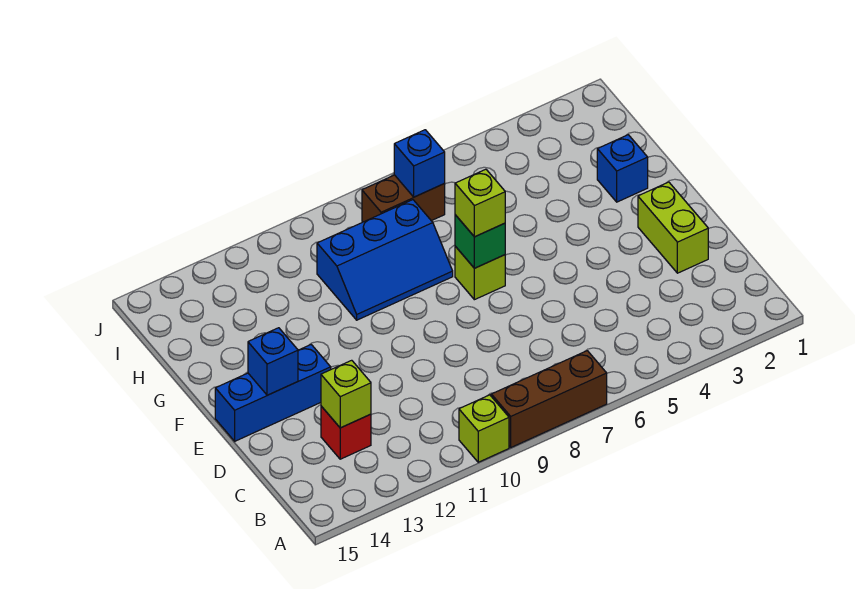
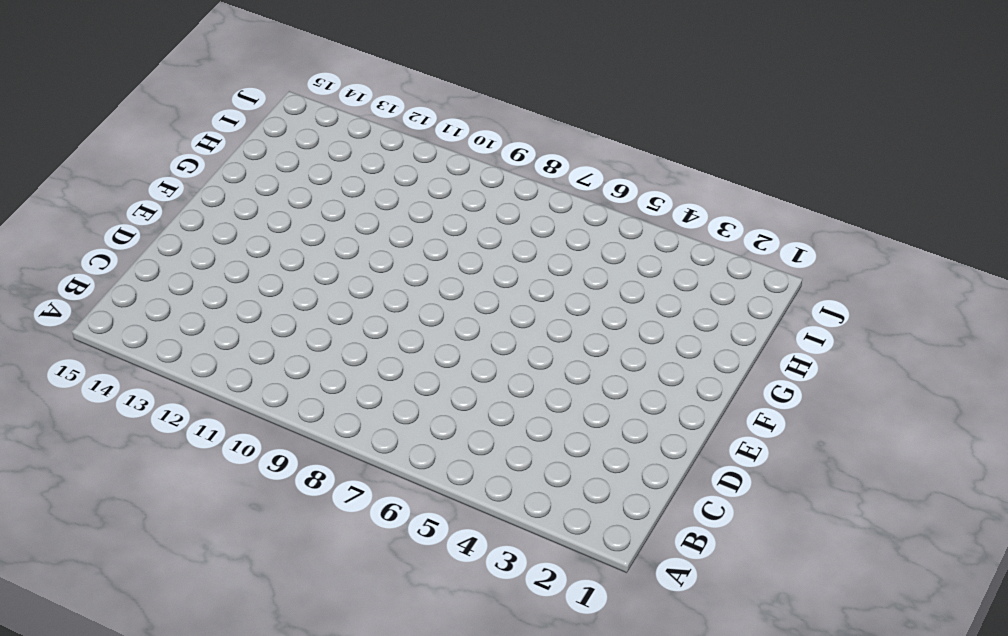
none -> brown 1x3 brick [491,351,607,447]
none -> lime 1x1 brick [459,395,509,462]
none -> red 1x1 brick [321,406,371,459]

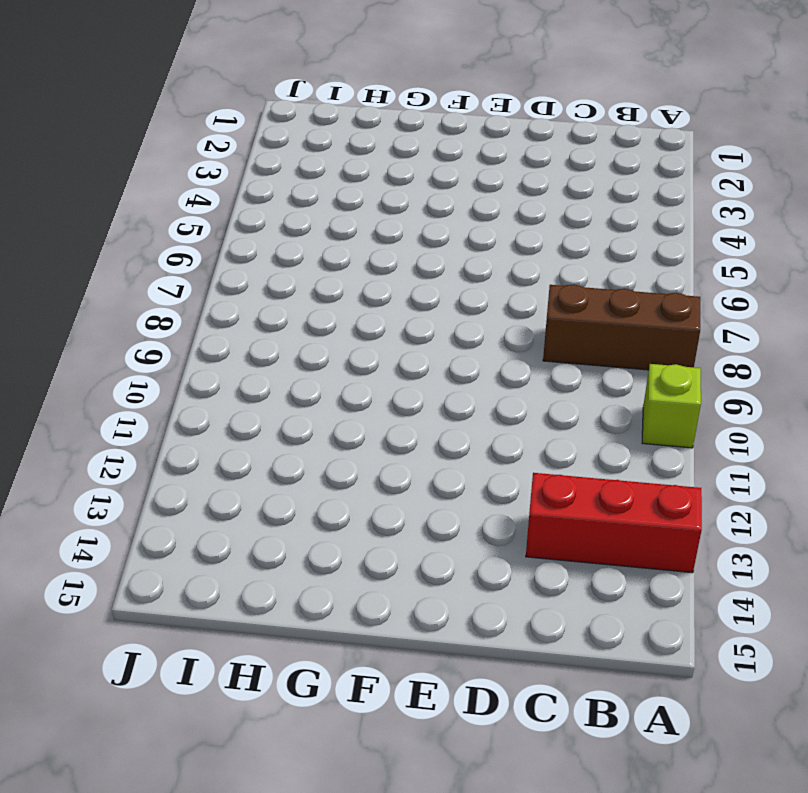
brown 1x3 brick [543,285,700,370] -> brown 1x3 brick turned to [491,351,607,447]
red 1x3 brick [526,473,702,573] -> red 1x1 brick [321,406,371,459]
none -> lime 1x2 brick [638,182,708,273]
none -> blue 1x3 brick [215,345,331,441]
none -> lime 1x1 brick [455,246,505,300]

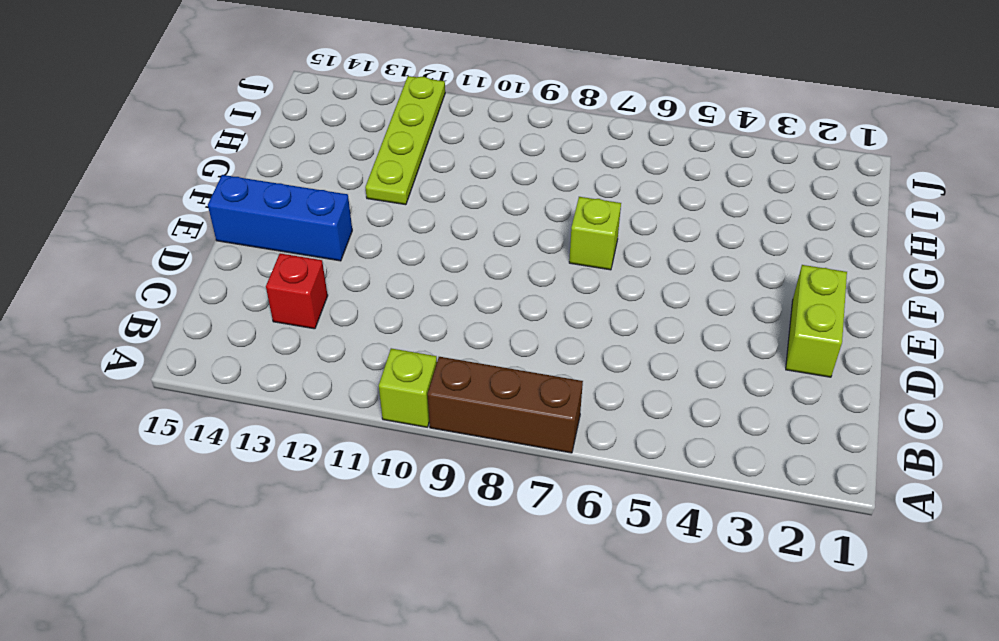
lime 1x4 plate [365,76,445,205] -> none
none -> blue 1x1 brick [597,135,648,202]
none -> blue 2x3 slope [317,200,453,320]
none -> brown 1x2 brick [362,175,445,222]

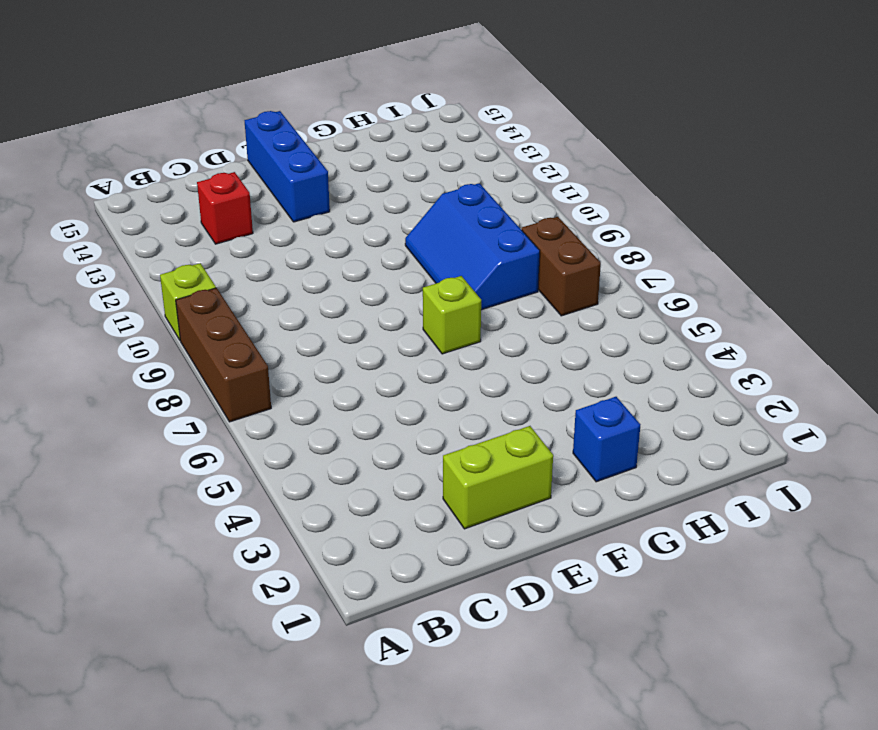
none -> lime 1x1 brick [321,360,371,428]
none -> blue 1x1 brick [248,328,298,395]
none -> green 1x1 brick [455,215,505,268]

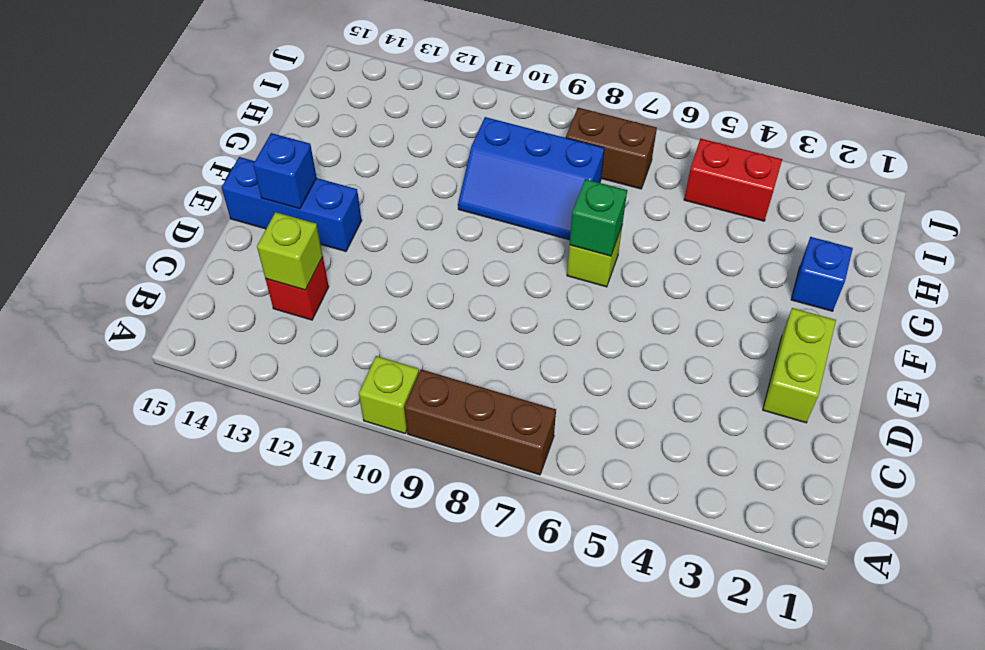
red 1x2 brick [684,139,782,221] -> none
none -> blue 1x1 brick [394,130,445,197]
none -> lime 1x1 brick [455,169,505,237]

